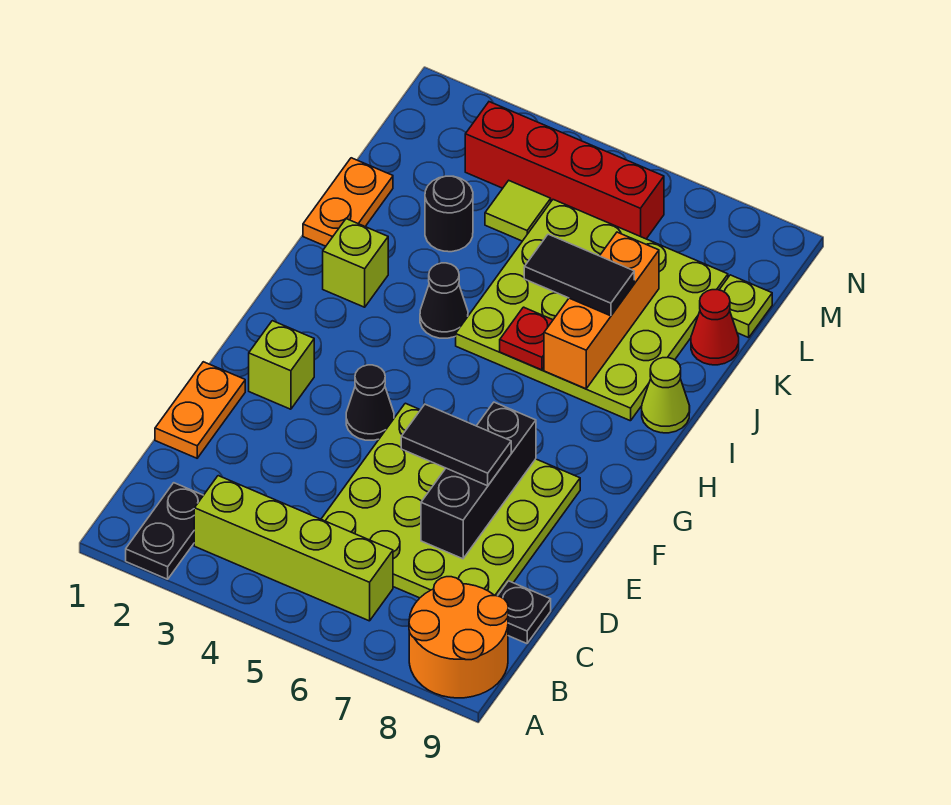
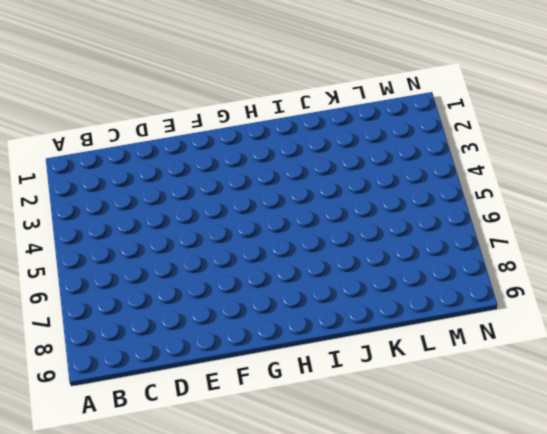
none -> black 1x2 plate [126,483,203,579]
none -> orange 2x2 round brick [409,577,508,698]
none -> lime 1x4 brick [194,476,393,621]

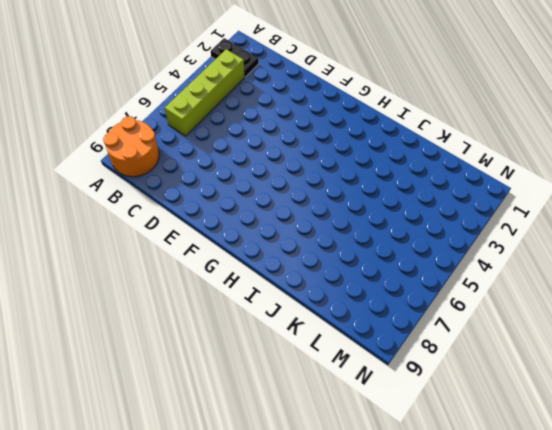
none -> lime 4x4 plate [321,403,580,598]
none -> black 1x1 plate [498,581,551,643]
none -> orange 1x2 plate [155,362,245,458]

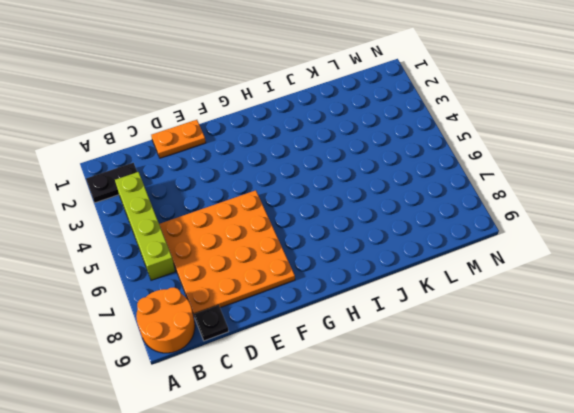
orange 4x4 plate [159,190,295,315] -> lime 4x4 plate [321,403,580,598]
none -> lime 1x1 brick [249,321,314,409]
none -> black 1x1 cone [346,365,394,440]
none -> lime 1x1 brick [323,219,388,307]

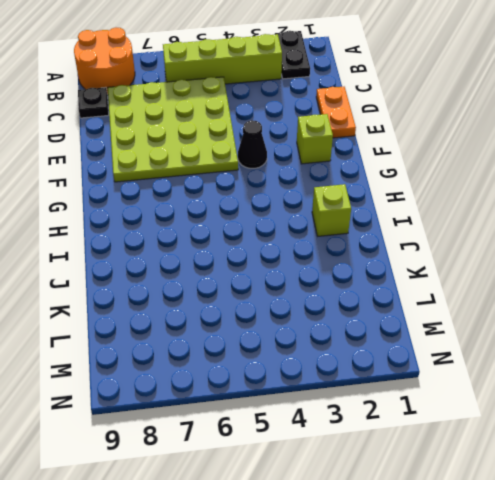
none -> black 1x1 cone [420,263,468,338]
none -> lime 4x4 plate [456,200,728,421]
none -> lime 1x1 cone [642,358,690,433]

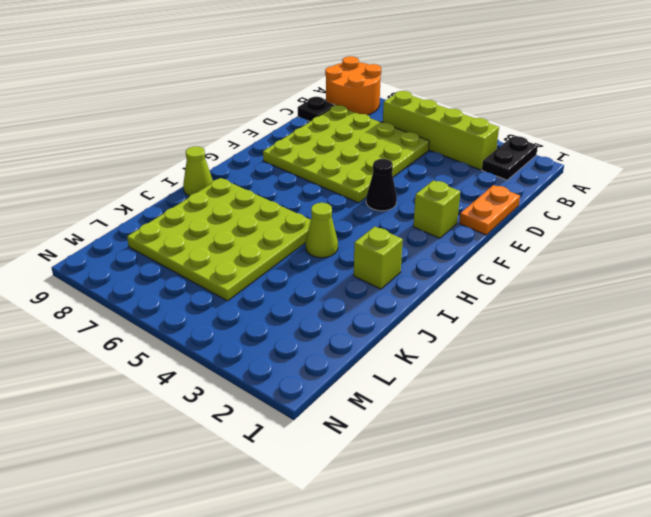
lime 1x1 cone [305,203,338,258] -> black 1x1 cone [420,263,468,338]
none -> orange 1x2 plate [303,158,393,246]
none -> black 1x1 round brick [425,176,473,252]
none -> red 1x1 cone [691,290,739,365]

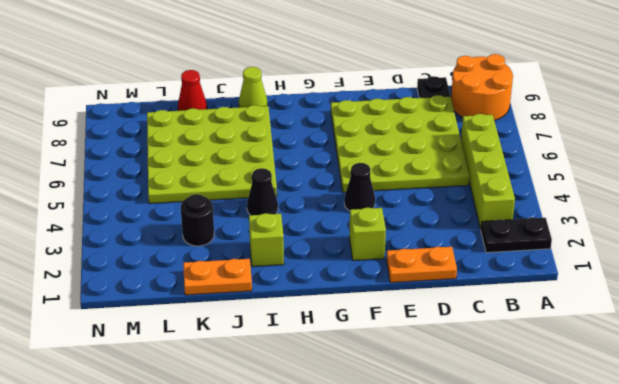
none -> lime 1x1 tile [485,181,551,241]
none -> lime 1x1 plate [719,275,772,338]
none -> red 1x4 brick [465,102,664,239]

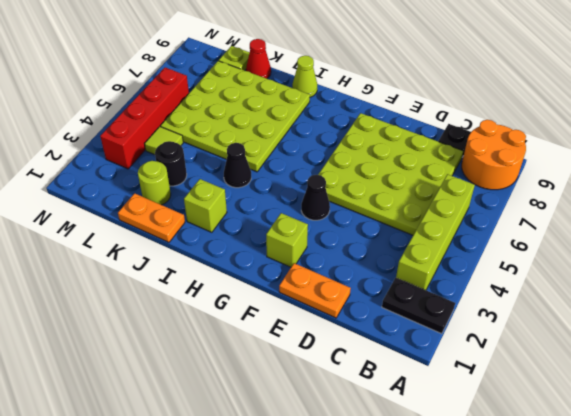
lime 1x1 round brick [138,161,171,205] -> none
none -> black 1x3 brick [421,402,536,559]
none -> red 1x1 plate [500,307,553,370]
none -> orange 1x3 brick [544,232,659,389]

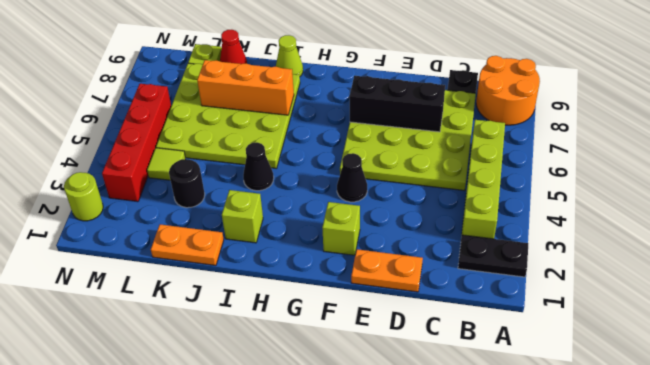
lime 1x1 round brick [64,172,103,221] -> none
none -> red 1x1 plate [500,307,553,370]
none -> black 1x2 tile [401,404,511,486]
none -> black 1x2 tile [524,234,634,316]

